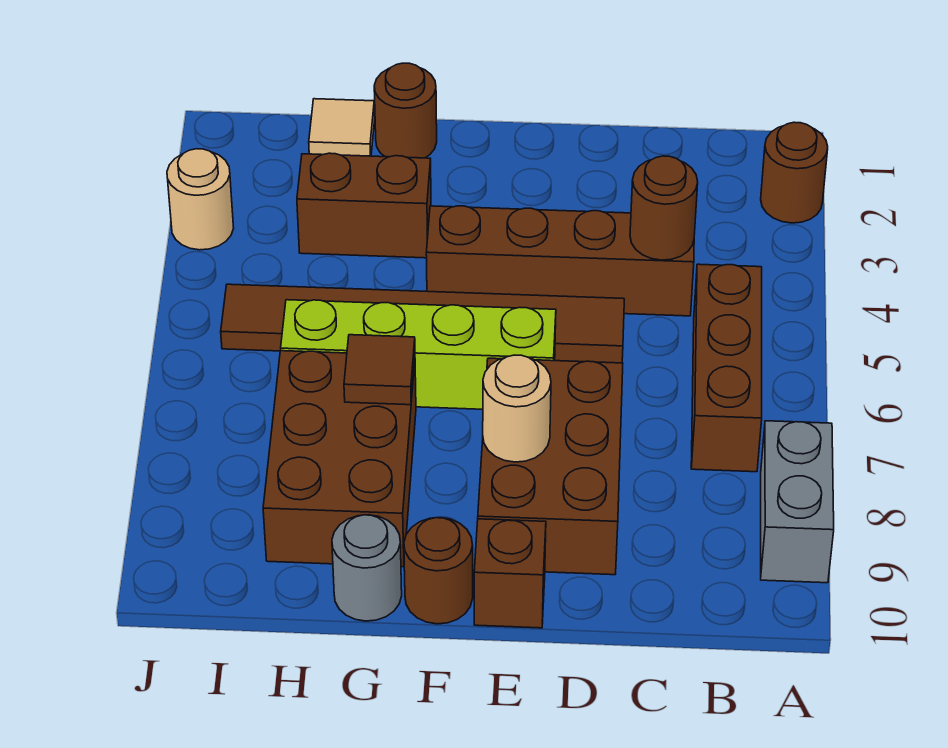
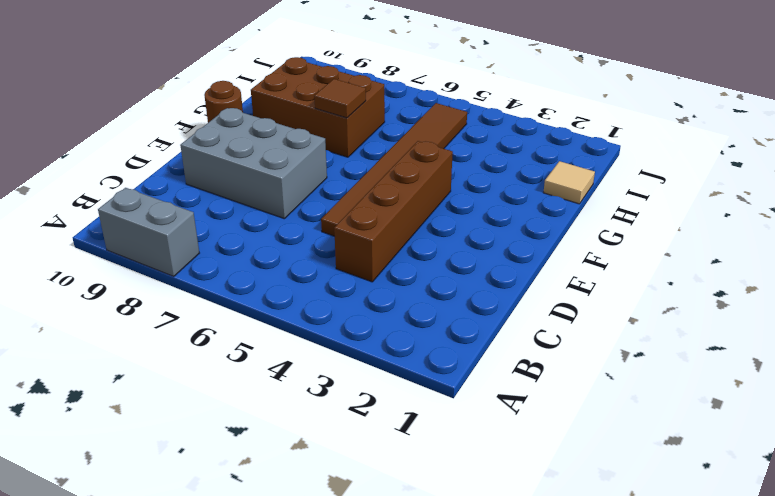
grey 2x3 brick [180,108,327,219] -> brown 2x3 brick [478,358,623,575]
none -> brown 1x1 round brick [761,122,828,223]
none -> brown 1x3 brick [691,264,762,472]
none -> lime 1x4 brick [281,300,556,409]

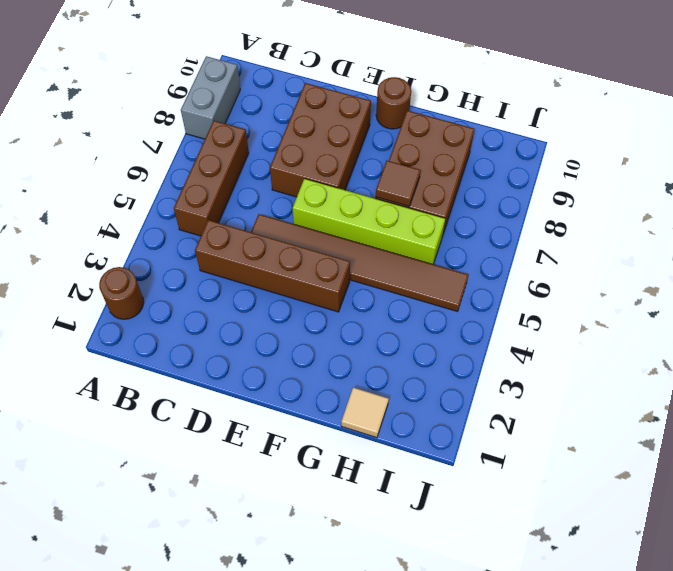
none -> brown 1x1 brick [474,519,546,628]
none -> brown 1x1 round brick [374,63,437,158]
none -> brown 1x2 brick [297,153,431,258]

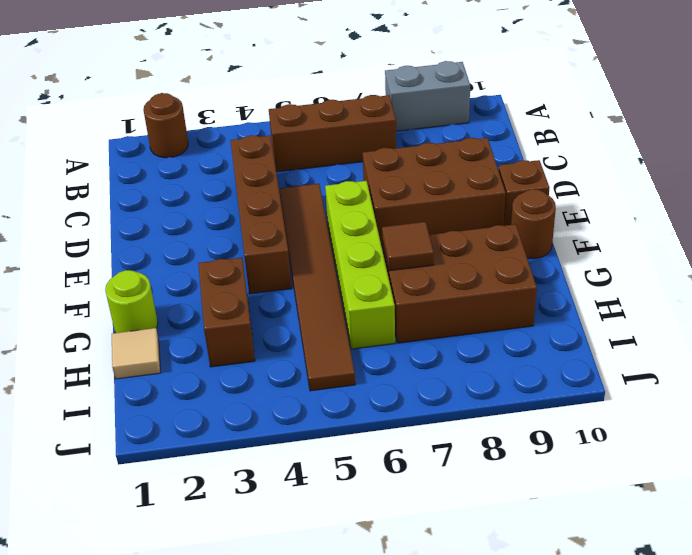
lime 1x1 round brick [105,270,158,333] -> brown 1x1 round brick [374,63,437,158]
none -> grey 1x1 round brick [332,515,402,621]
none -> tan 1x1 round brick [167,149,234,250]
none -> brown 1x1 round brick [630,156,698,260]

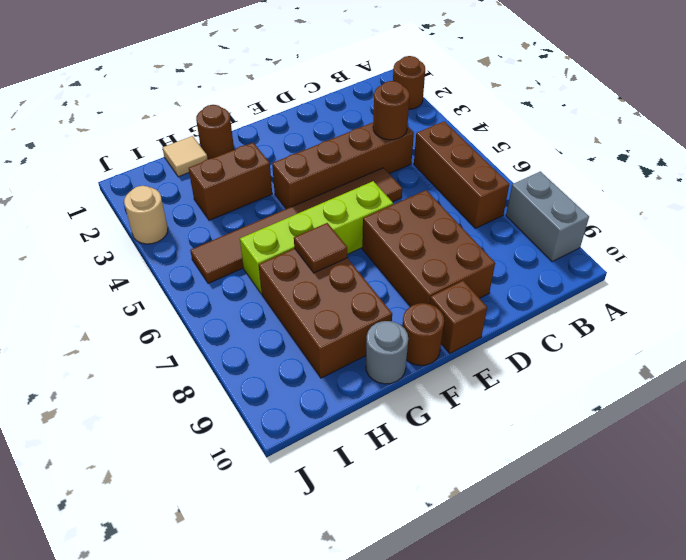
none -> tan 1x1 round brick [483,355,551,462]

